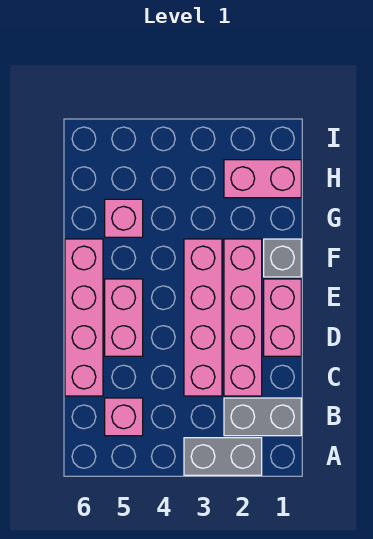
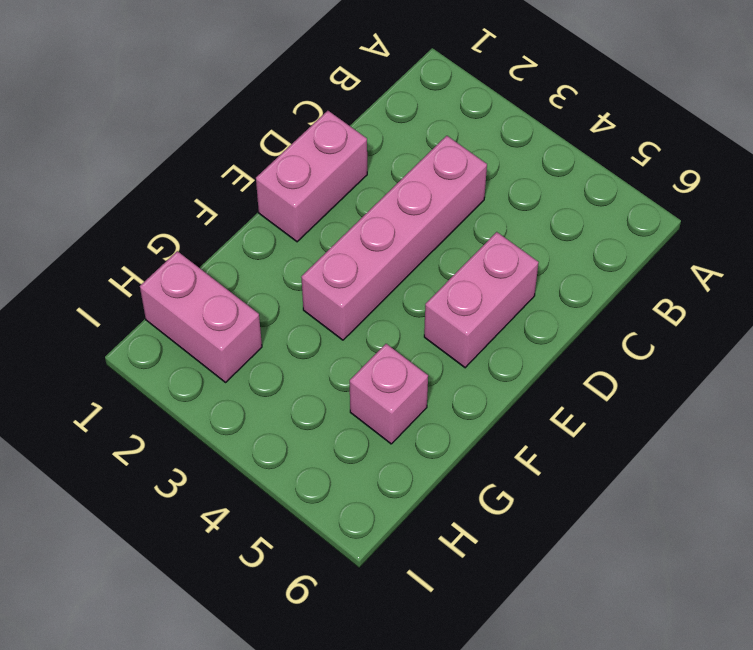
none -> grey 1x2 brick [184,438,262,475]
none -> grey 1x2 brick [224,398,301,436]

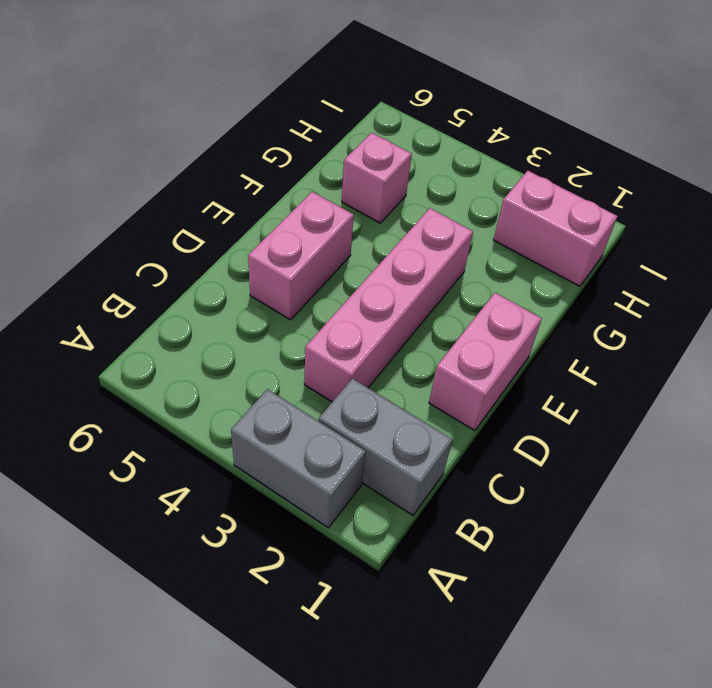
none -> pink 1x1 brick [105,398,143,436]
none -> pink 1x4 brick [224,239,262,396]

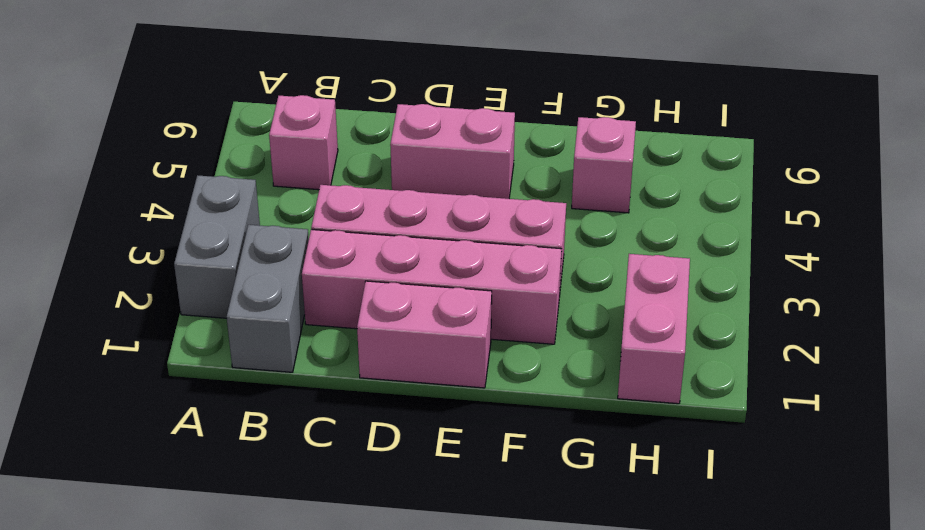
none -> pink 1x4 brick [65,239,103,396]
none -> grey 1x1 brick [264,239,301,277]

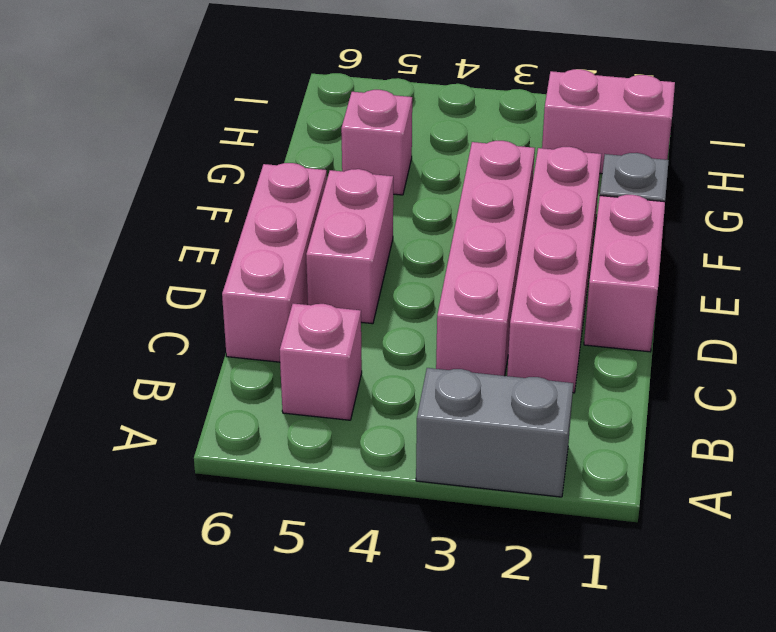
pink 1x3 brick [222,163,327,362] -> pink 1x4 brick [65,239,103,396]
none -> grey 1x2 brick [224,398,301,436]

